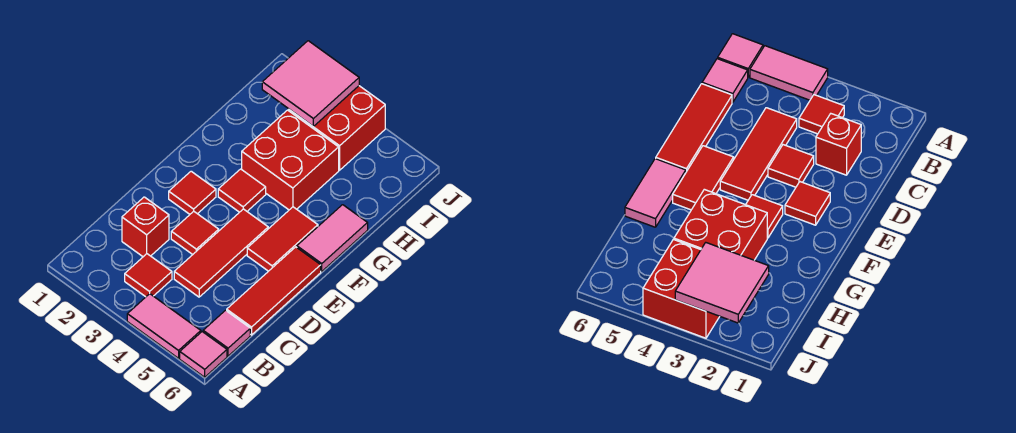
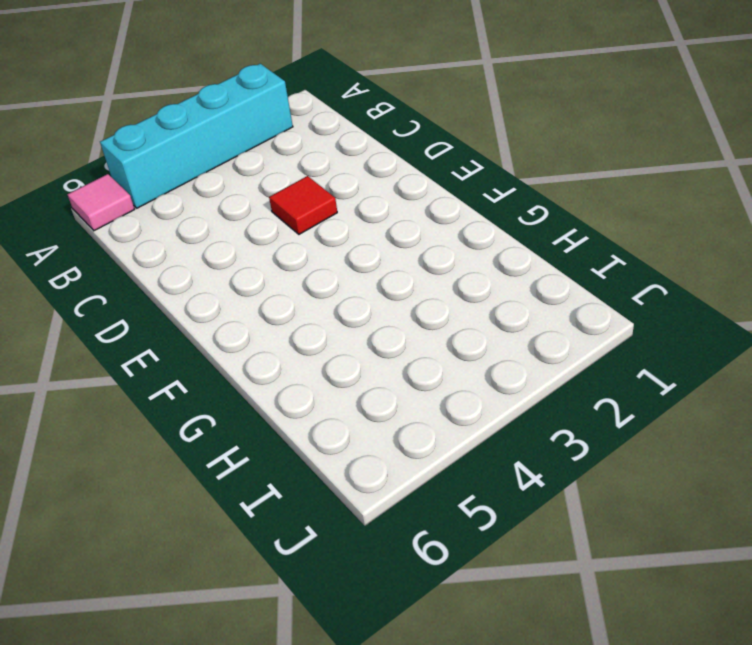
cyan 1x4 brick [100,64,293,208] -> pink 1x2 tile [127,294,201,358]
none -> red 1x1 tile [125,254,172,297]
none -> pink 1x1 tile [203,310,250,356]
none -> red 1x1 brick [122,197,169,257]

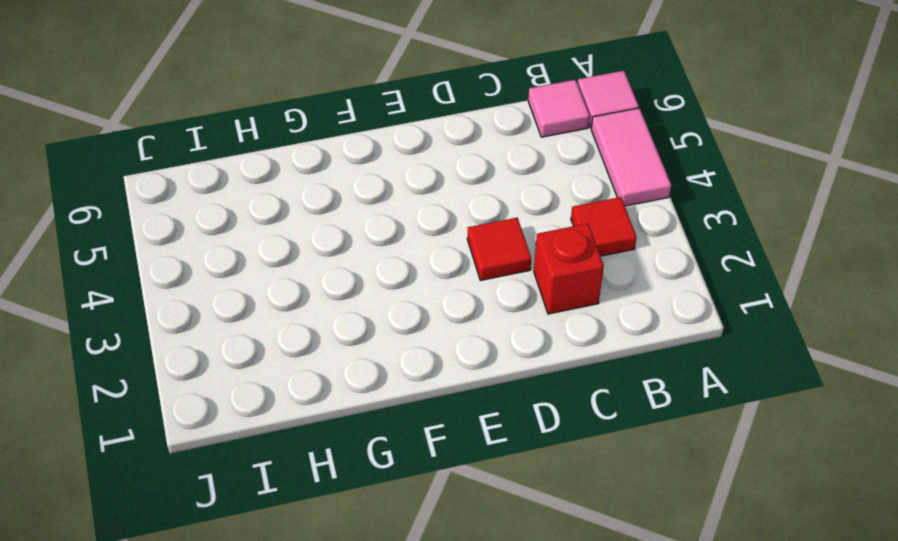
none -> red 1x3 tile [174,209,268,297]
none -> red 1x3 tile [227,247,321,335]
none -> red 1x1 tile [169,171,216,214]

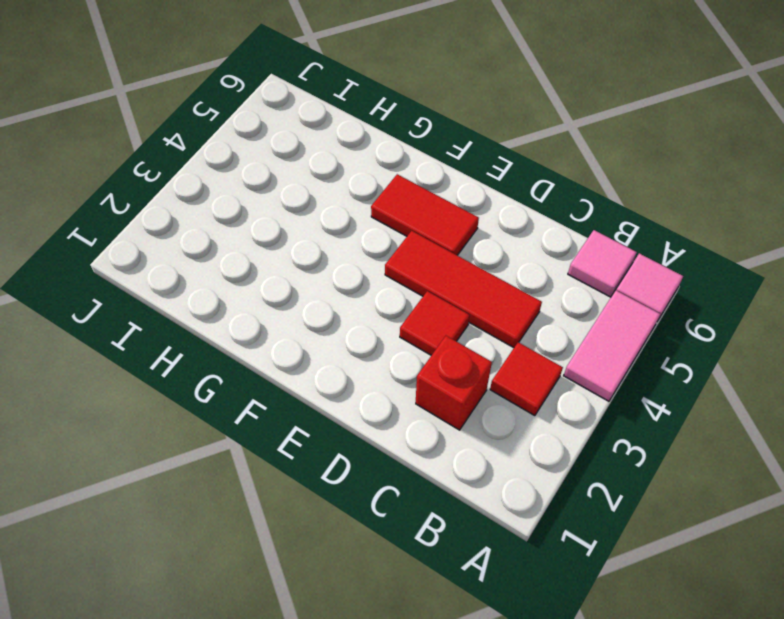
none -> red 1x3 tile [227,247,321,335]
none -> red 1x1 tile [169,171,216,214]
none -> red 1x1 tile [218,169,266,212]

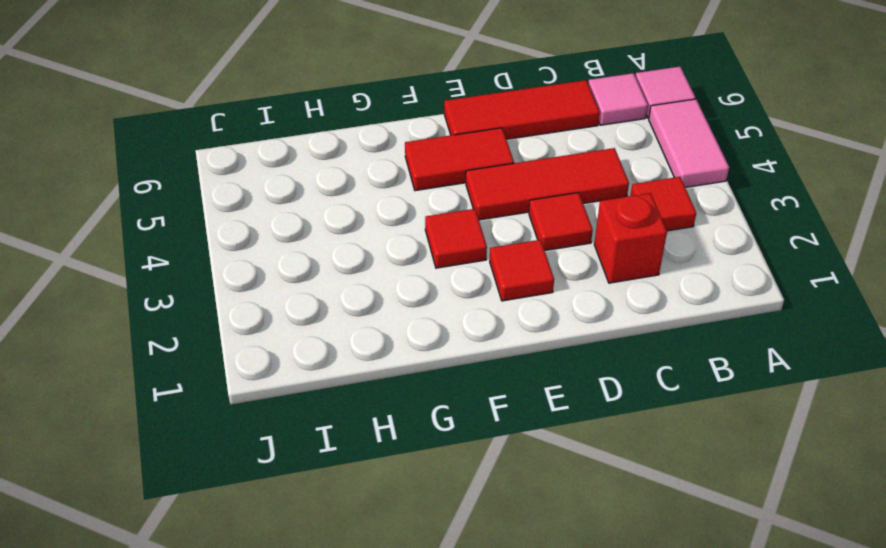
none -> pink 1x2 tile [297,205,368,271]
none -> red 2x2 brick [242,110,339,210]
none -> red 2x2 brick [289,86,385,170]

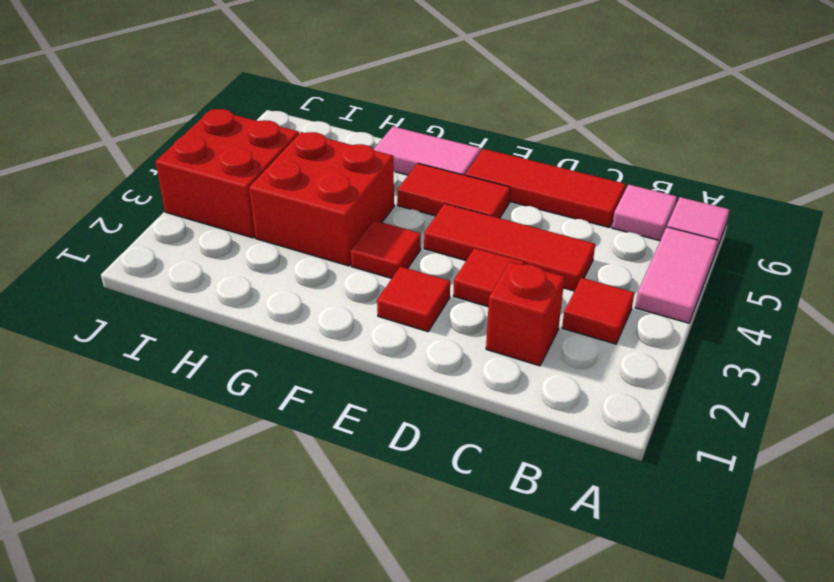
none -> pink 2x2 tile [262,41,359,126]

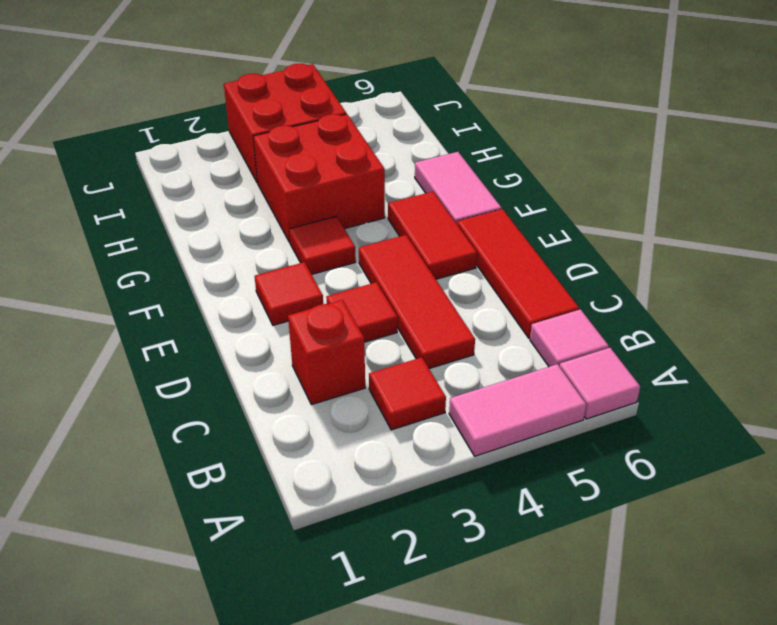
none -> pink 2x2 tile [262,41,359,126]

